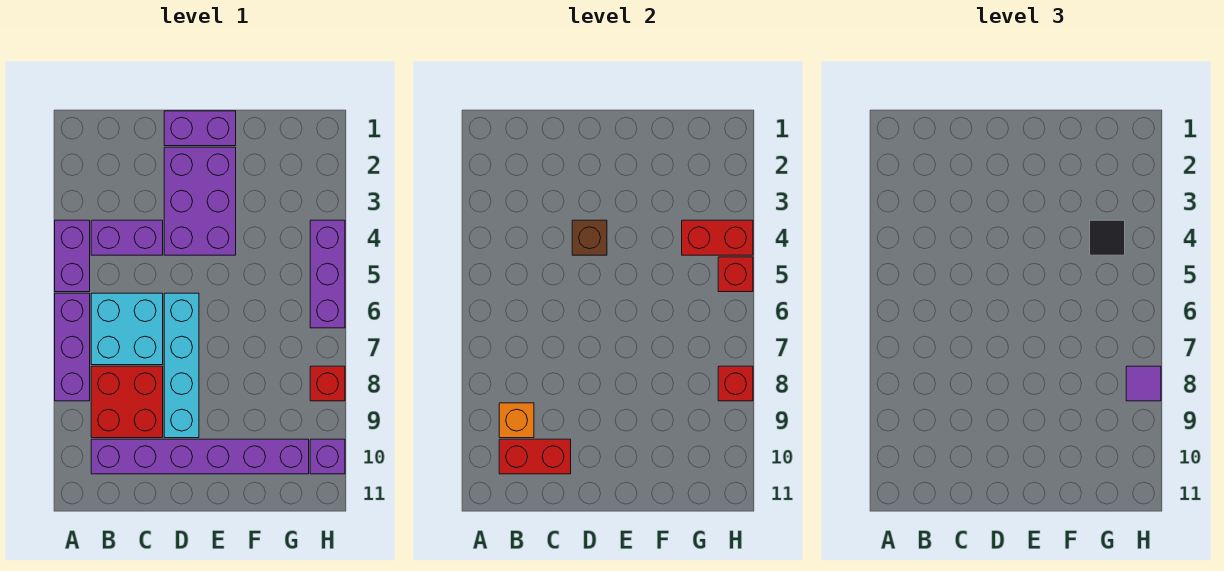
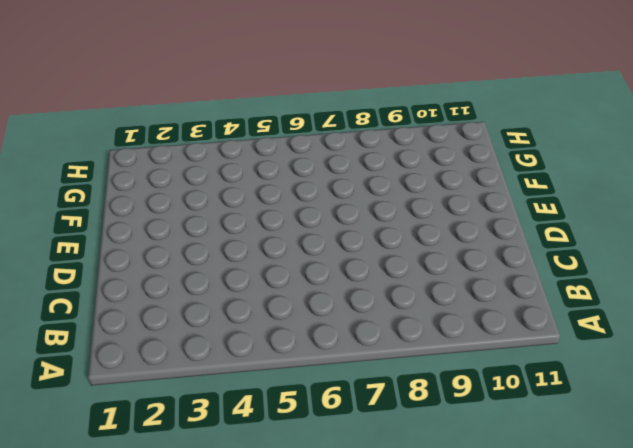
none -> purple 1x2 brick [55,220,90,292]
none -> purple 1x3 brick [55,293,90,401]
none -> purple 1x2 brick [91,220,163,255]

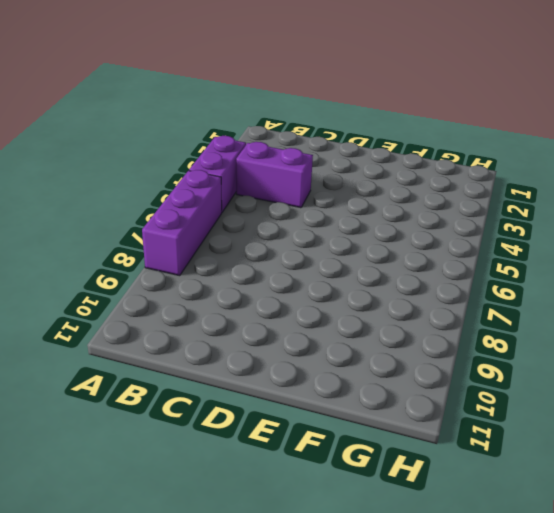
none -> cyan 2x2 brick [91,293,163,365]
none -> red 2x2 brick [91,366,163,438]
none -> purple 1x6 brick [91,439,309,474]

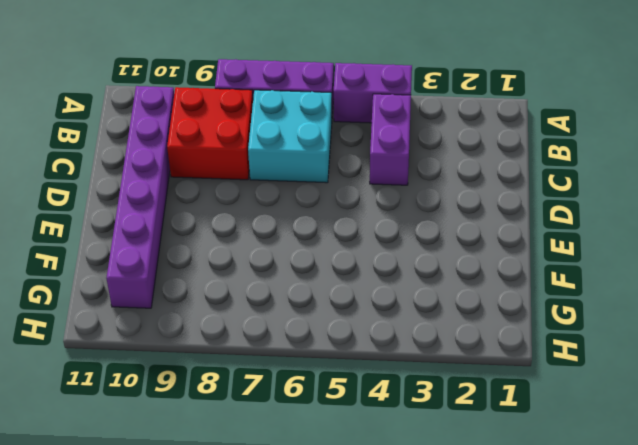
none -> purple 1x2 brick [164,111,236,146]
none -> purple 2x3 brick [164,147,236,255]
none -> cyan 1x4 brick [164,293,199,438]

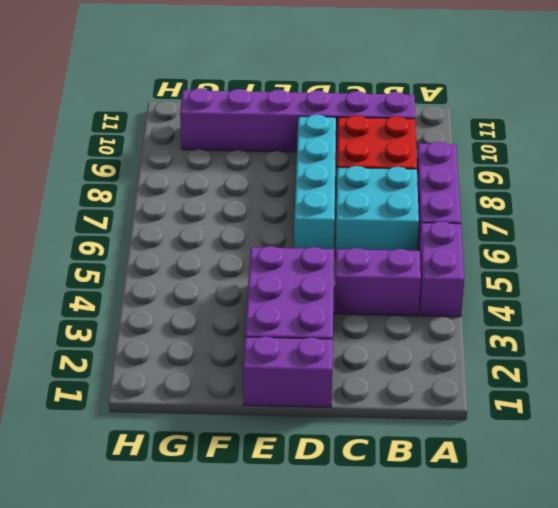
none -> purple 1x3 brick [310,220,345,328]
none -> red 1x1 brick [310,366,345,401]
none -> purple 1x1 brick [310,439,345,474]

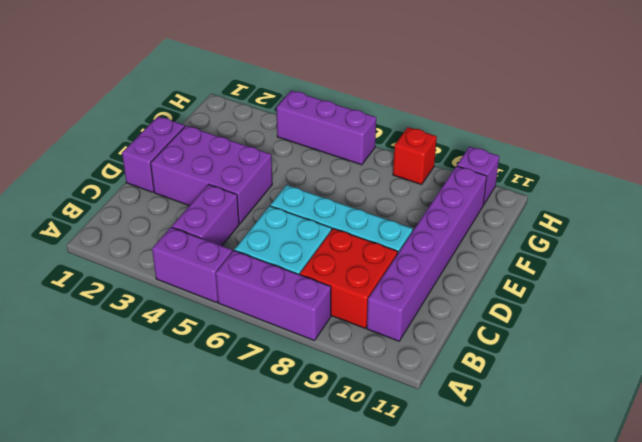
none -> orange 1x1 brick [499,403,534,438]
none -> red 1x2 brick [499,439,571,474]
none -> brown 1x1 brick [572,220,607,255]

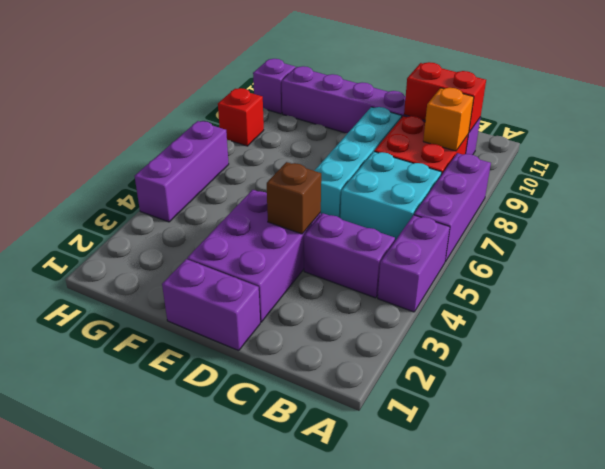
none -> red 1x2 brick [682,220,753,255]
none -> red 1x1 brick [718,257,753,292]
none -> red 1x1 brick [718,366,753,401]

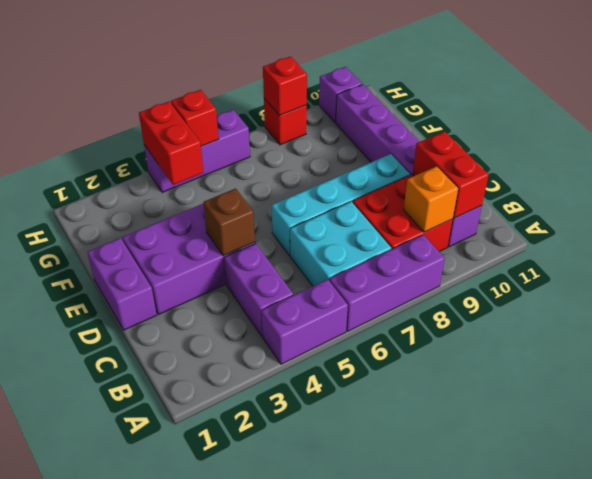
none -> black 1x1 tile [1090,220,1125,255]
none -> purple 1x1 tile [1126,366,1161,401]

